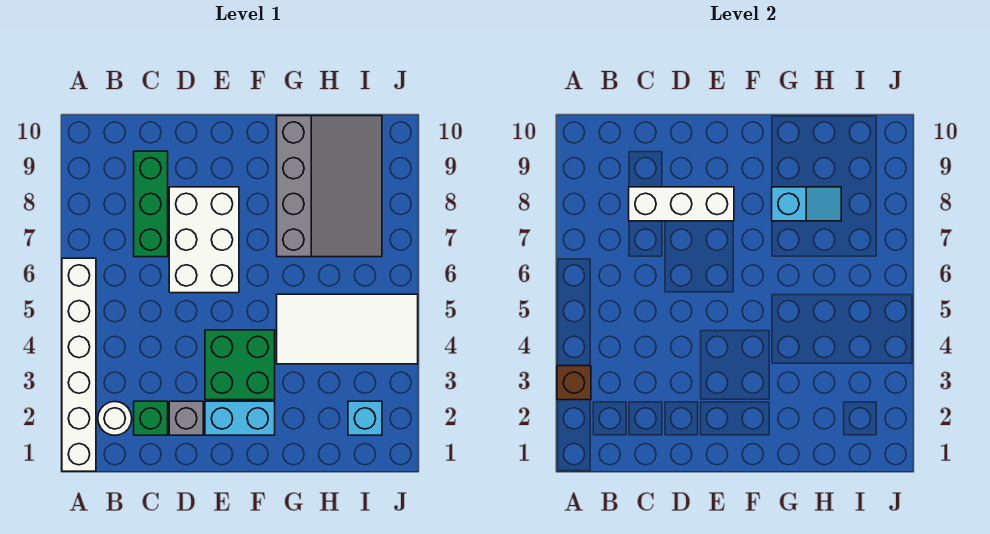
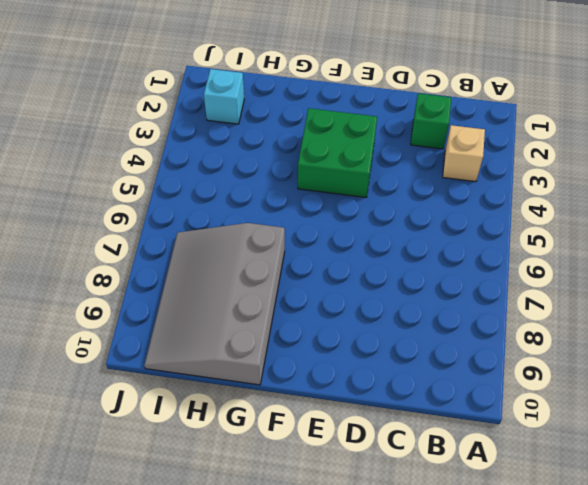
tan 1x1 brick [443,125,485,182] -> none
none -> white 1x6 brick [62,258,96,471]
none -> white 1x1 round brick [98,402,132,435]
none -> green 1x3 brick [134,151,168,257]

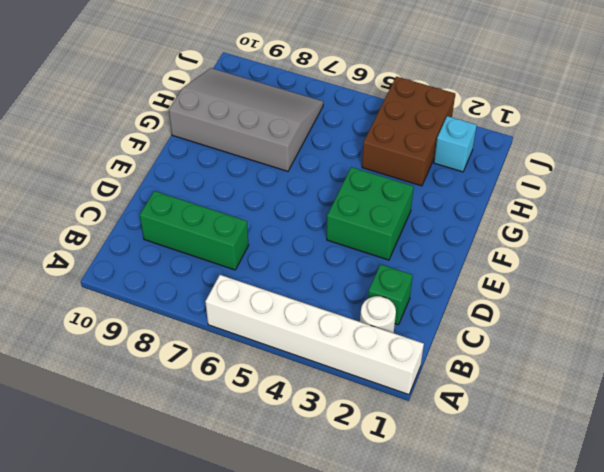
brown 2x3 brick [362,77,455,186] -> white 2x4 tile [277,294,418,364]
none -> grey 1x1 brick [169,401,203,435]
none -> white 2x3 brick [169,187,239,293]
none -> cyan 1x2 brick [205,401,275,435]

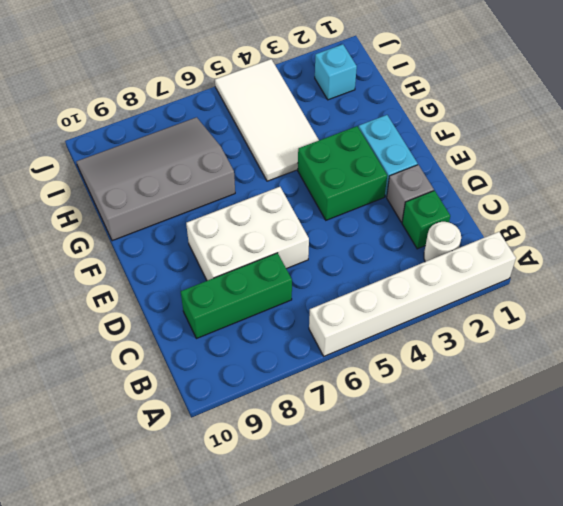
none -> brown 1x1 brick [557,366,591,400]
none -> white 1x3 brick [629,187,734,221]
none -> cyan 1x2 slope [772,187,841,221]

